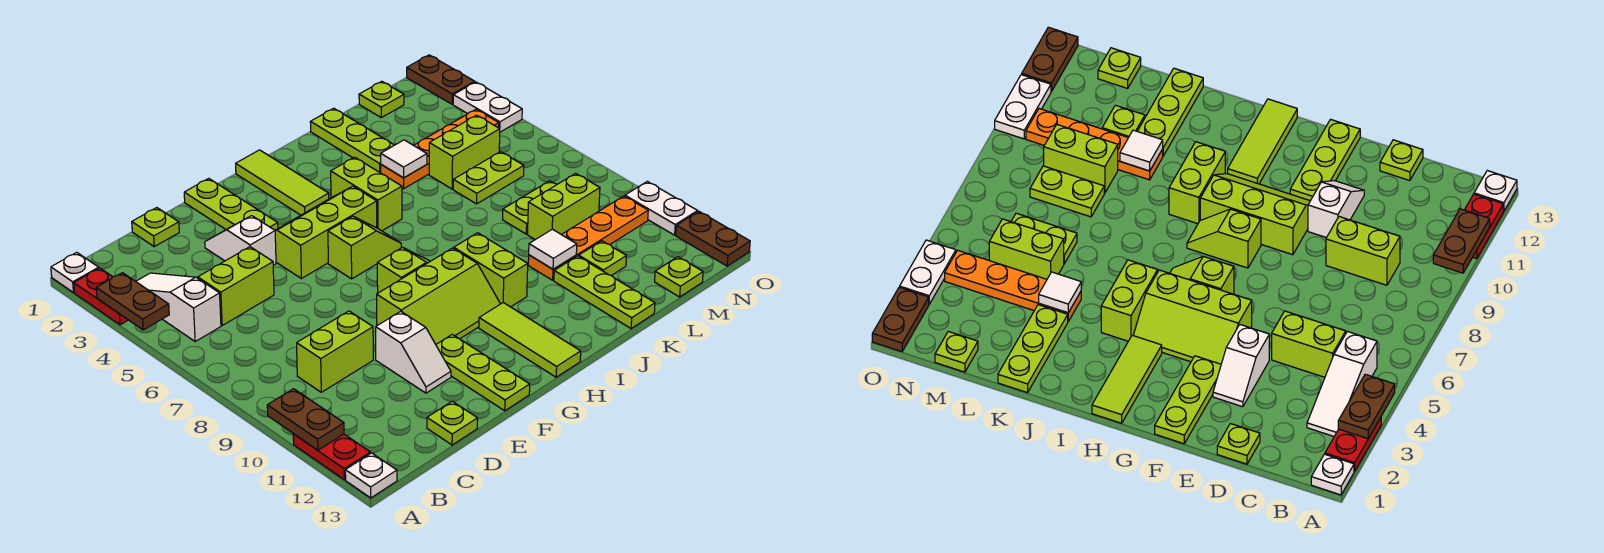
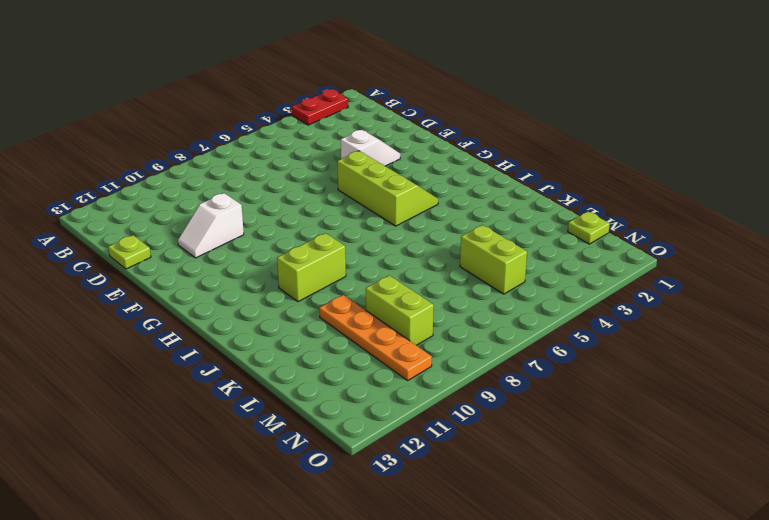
none -> white 1x1 plate [51,252,99,293]
none -> red 1x2 plate [293,434,370,480]
none -> white 1x1 plate [345,453,397,498]
none -> white 1x3 slope [136,273,221,341]

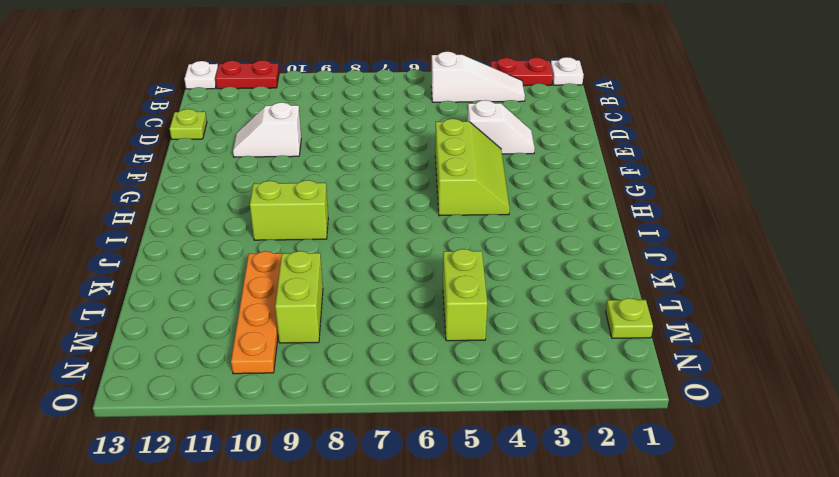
none -> lime 1x2 brick [198,247,274,325]
none -> lime 1x2 brick [297,311,373,392]
none -> lime 1x1 plate [132,208,179,247]
none -> lime 1x3 plate [184,178,278,230]

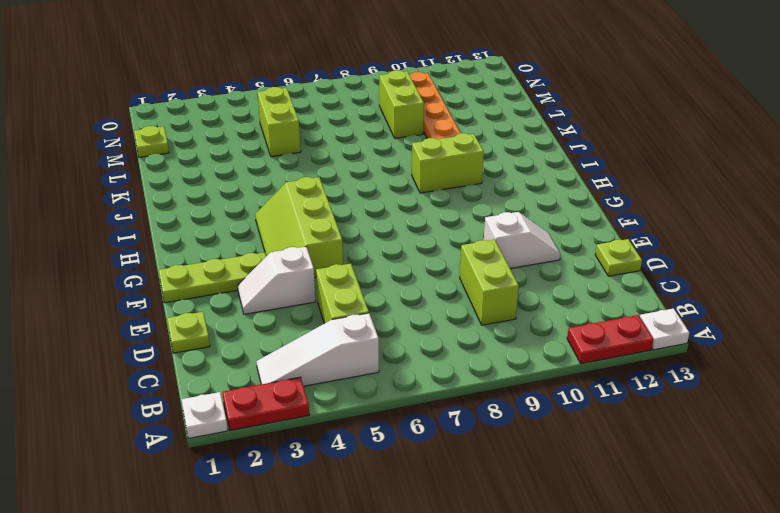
none -> lime 2x3 slope [377,248,500,344]
none -> lime 1x3 plate [436,334,530,411]
none -> lime 1x2 slope [328,216,401,279]
none -> lime 1x2 slope [377,247,430,293]

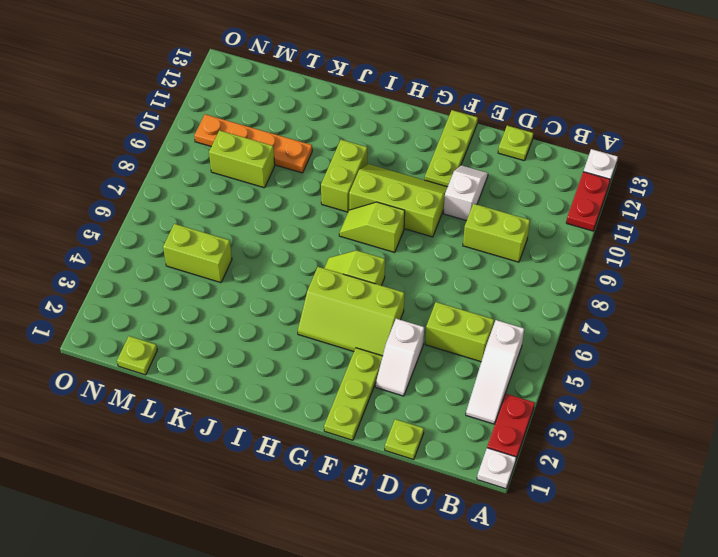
none -> lime 1x3 tile [236,150,329,215]
none -> lime 1x3 tile [479,303,581,377]
none -> lime 1x2 brick [331,157,402,231]
none -> lime 1x3 plate [310,108,394,173]

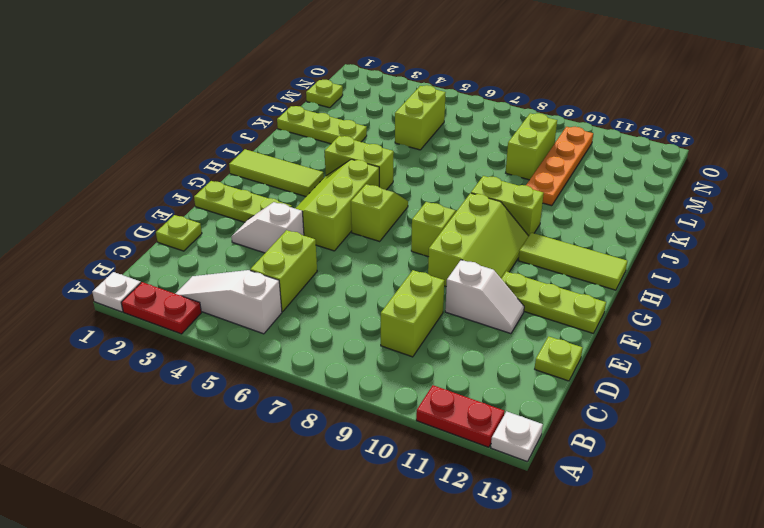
none -> orange 1x4 plate [381,109,499,189]
none -> lime 1x3 plate [554,256,655,329]
none -> lime 1x2 plate [453,152,524,204]
none -> lime 1x2 plate [503,181,557,234]

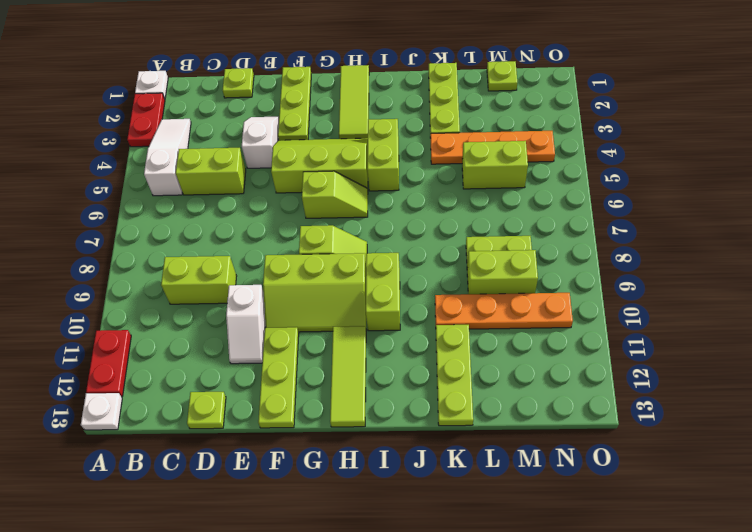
none -> lime 1x2 plate [453,152,524,204]
none -> lime 1x1 plate [579,241,626,276]
none -> lime 1x1 plate [655,257,703,297]
none -> brown 1x2 plate [407,55,475,104]

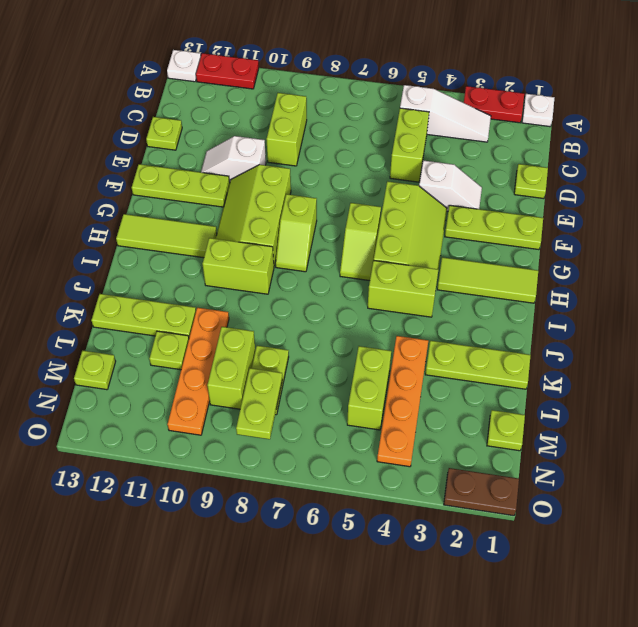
lime 1x2 plate [236,368,282,439] -> lime 1x2 plate moved to [453,152,524,204]
none -> white 1x2 plate [453,82,522,132]
none -> white 1x2 plate [625,181,698,235]
none -> brown 1x2 plate [676,211,750,266]
none -> brown 1x2 plate [96,273,169,330]

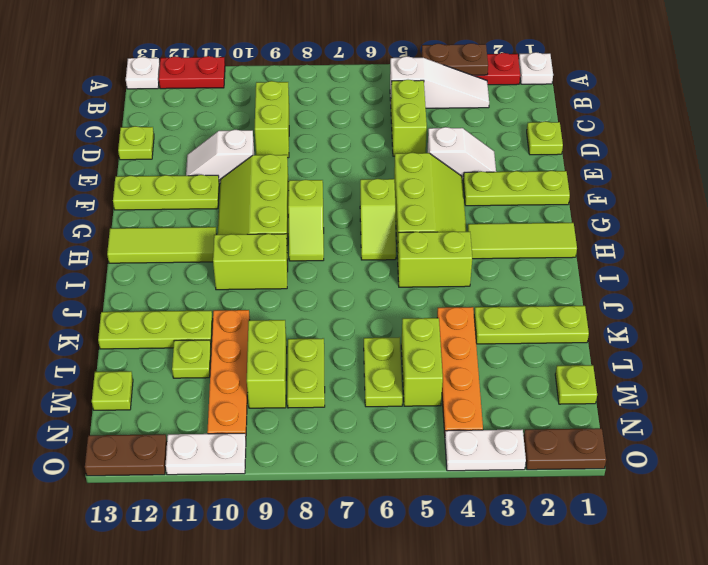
none -> brown 1x2 plate [267,389,344,450]
none -> white 1x1 tile [381,140,427,178]
none -> white 1x1 tile [529,229,577,269]

